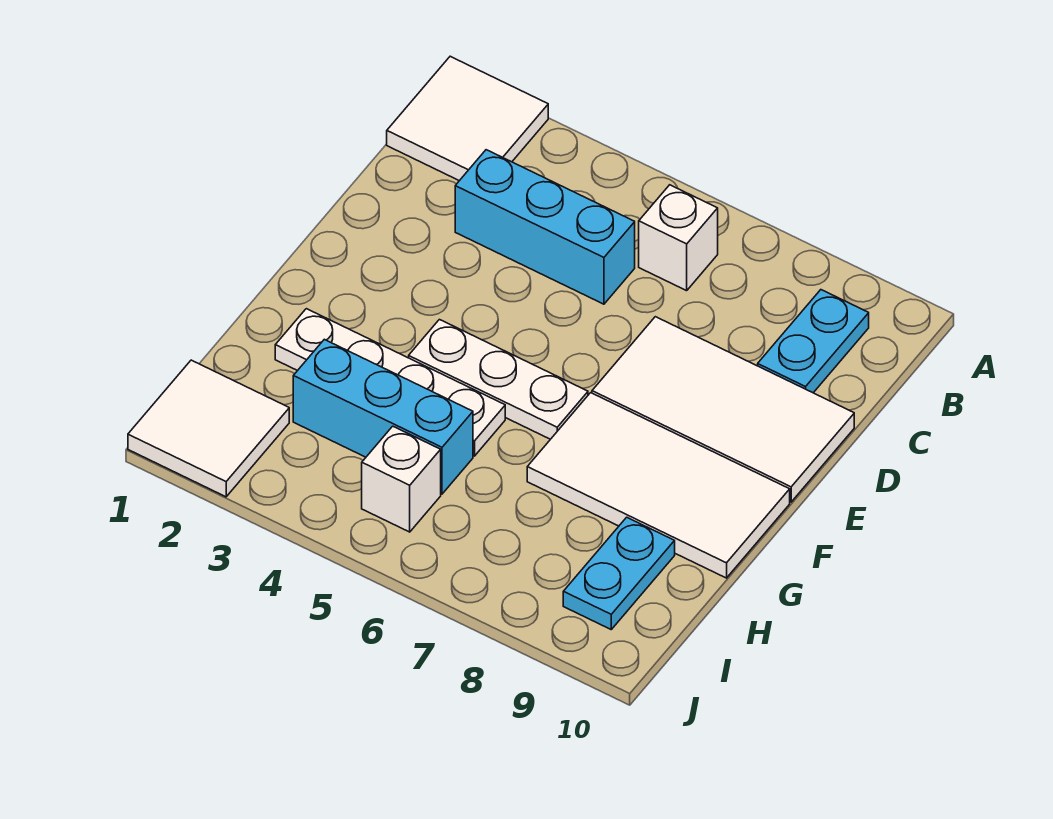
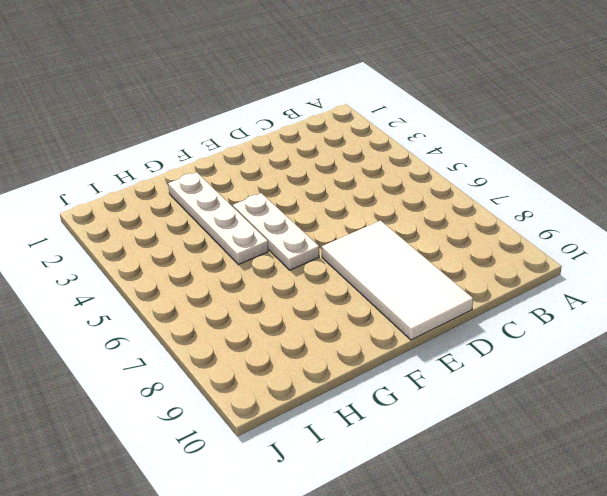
none -> white 2x2 tile [387,56,548,181]
none -> white 1x1 brick [639,185,718,291]
none -> cyan 1x2 plate [758,290,869,393]

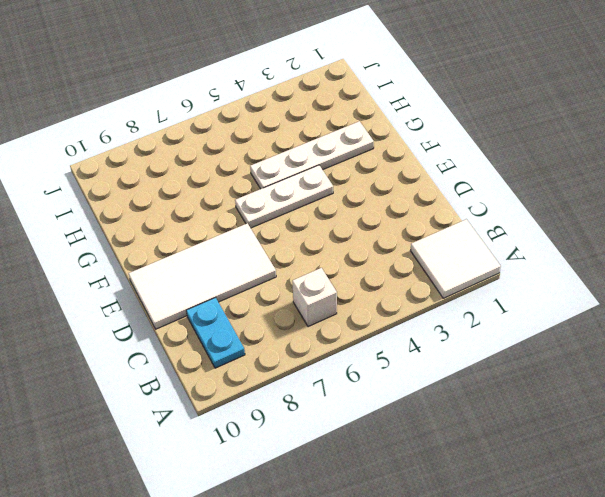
none -> cyan 1x3 brick [455,150,635,304]
none -> white 2x4 tile [527,393,790,578]
none -> cyan 1x3 brick [293,339,473,494]

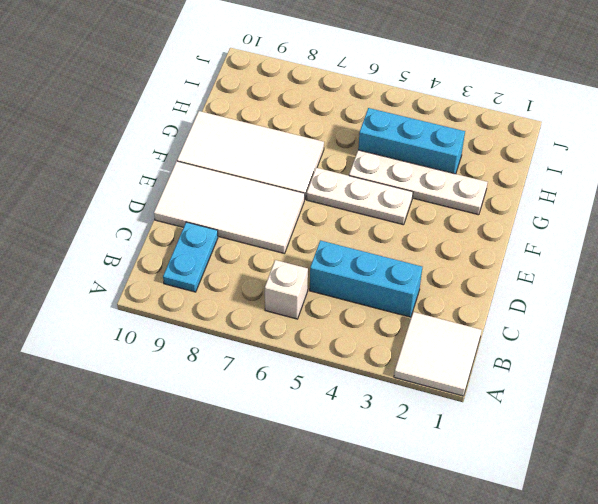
none -> cyan 1x2 plate [563,517,675,629]
none -> white 2x2 tile [128,360,289,497]
none -> white 1x1 brick [362,426,441,532]

